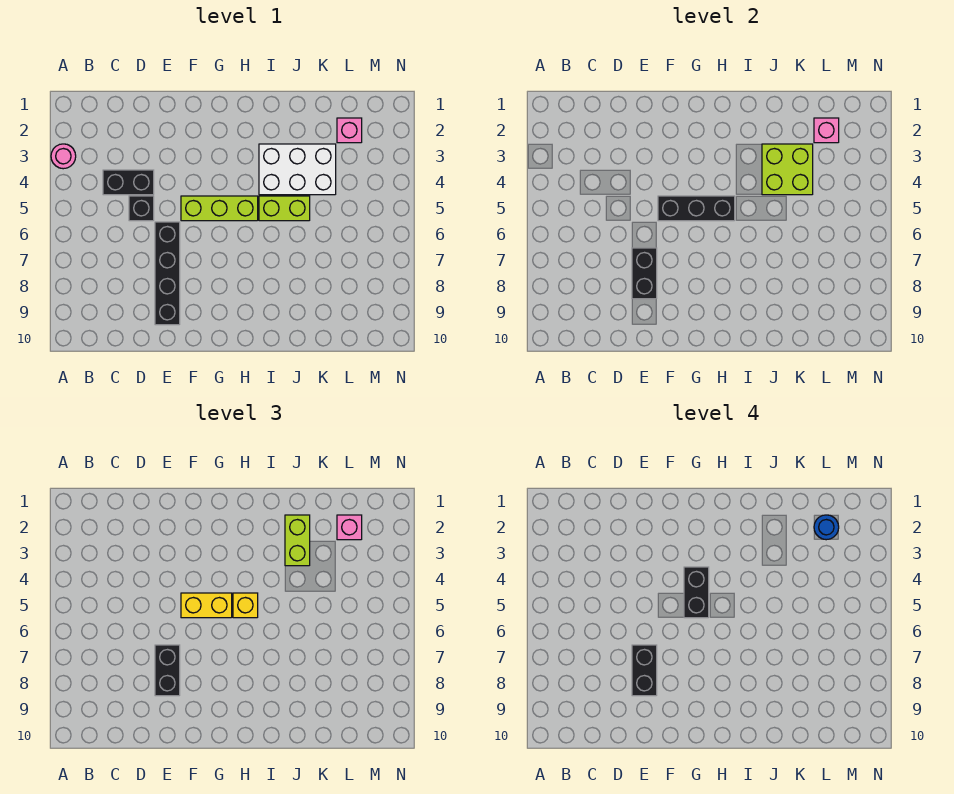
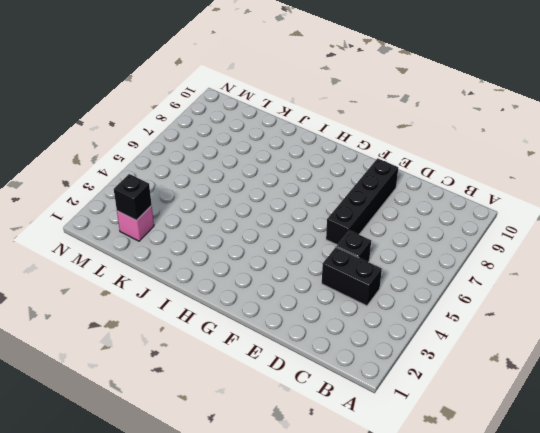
black 1x1 brick [114,174,152,220] -> pink 1x1 brick [814,118,839,143]
none -> pink 1x1 round brick [51,144,76,169]
none -> lime 1x3 brick [181,196,258,221]
none -> white 2x3 brick [259,144,336,195]

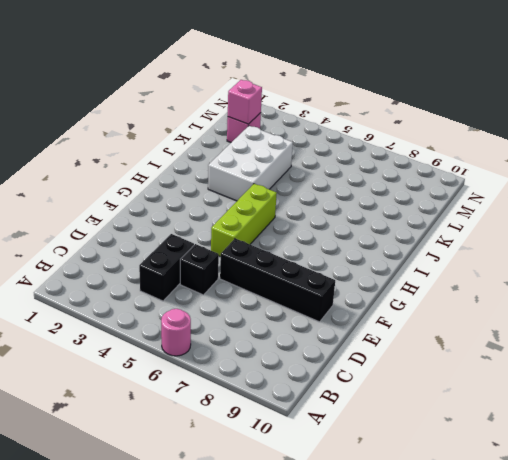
pink 1x1 round brick [161,309,191,356] -> pink 1x1 round brick moved to [51,144,76,169]
none -> lime 1x2 brick [259,196,310,221]
none -> black 1x2 brick [632,248,657,299]
none -> black 1x3 brick [658,196,735,221]

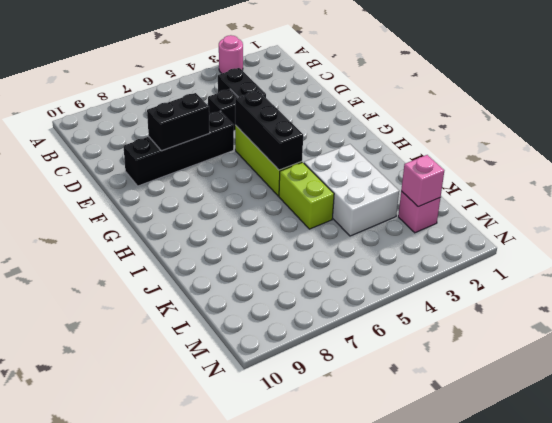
none -> lime 2x2 brick [762,144,813,195]
none -> black 1x2 brick [155,645,180,696]
none -> yellow 1x2 brick [181,593,232,618]

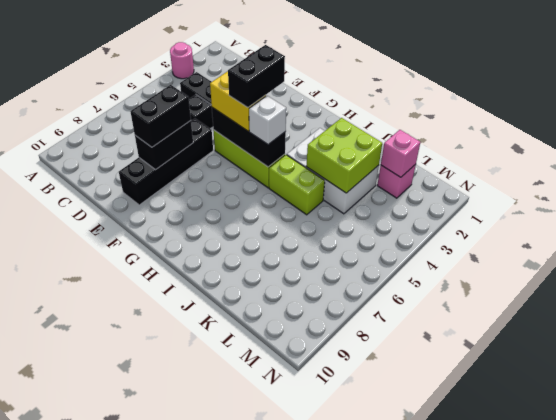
white 1x1 brick [249,96,286,144] -> yellow 1x1 brick [233,593,258,618]
none -> lime 1x2 brick [285,515,310,566]
none -> pink 1x1 brick [337,515,362,540]
none -> black 1x2 brick [632,645,657,696]

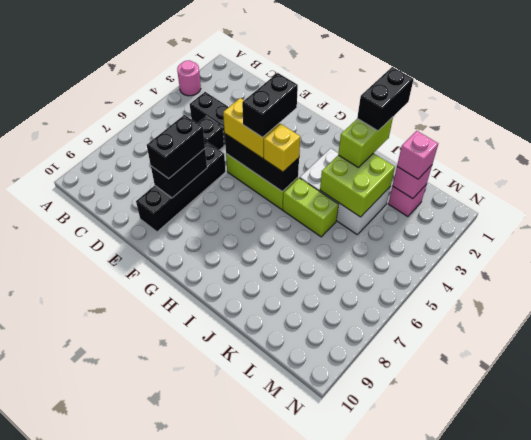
black 1x2 brick [357,67,413,131] -> black 1x2 brick moved to [632,645,657,696]
none -> blue 1x1 round brick [814,515,839,540]

